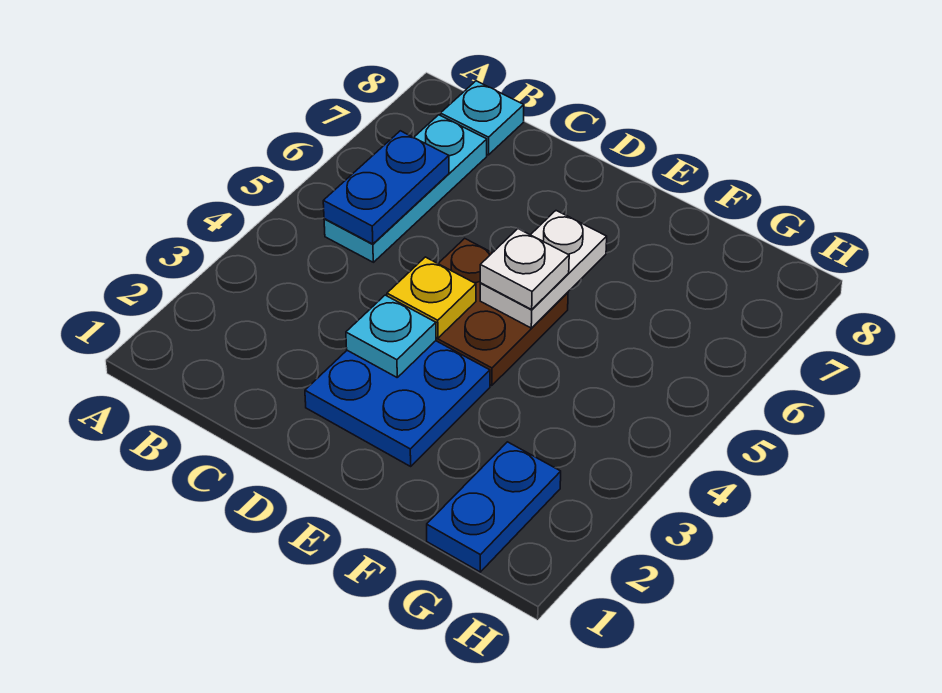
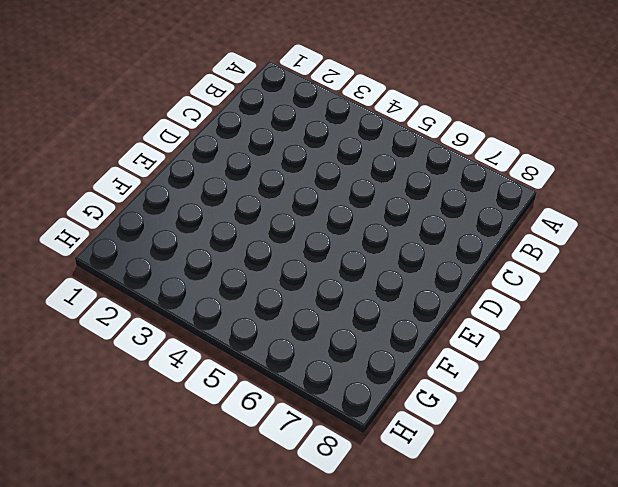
none -> cyan 1x3 plate [324,115,487,262]
none -> cyan 1x1 plate [441,81,524,155]

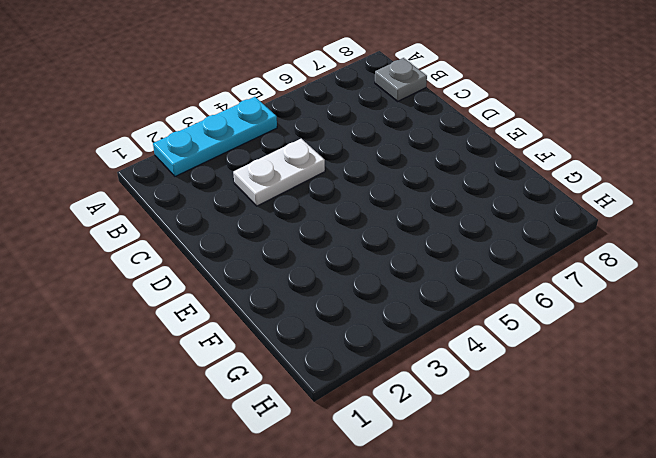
cyan 1x3 plate [153,97,277,176] -> cyan 1x3 plate moved to [324,115,487,262]
grey 1x1 plate [375,58,427,101] -> cyan 1x1 plate [441,81,524,155]
white 1x2 plate [233,139,325,206] -> white 1x2 plate moved to [480,211,607,328]
none -> blue 2x2 plate [305,341,490,466]
none -> brown 2x2 plate [436,238,568,385]

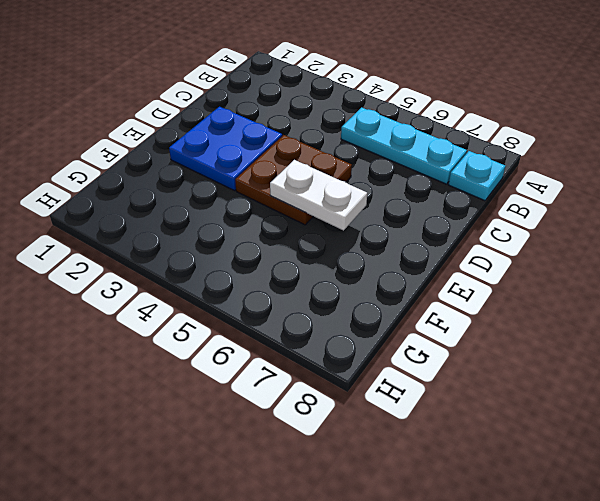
none -> blue 1x2 plate [427,442,561,572]
none -> blue 1x2 plate [323,131,449,244]

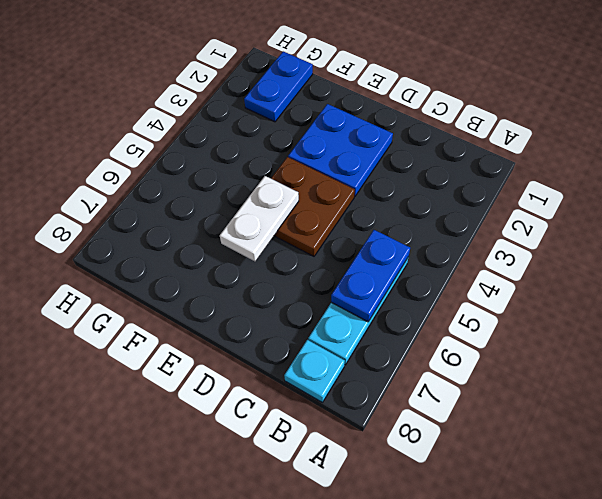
none -> cyan 1x1 plate [346,295,436,377]
none -> yellow 1x1 plate [387,257,476,338]

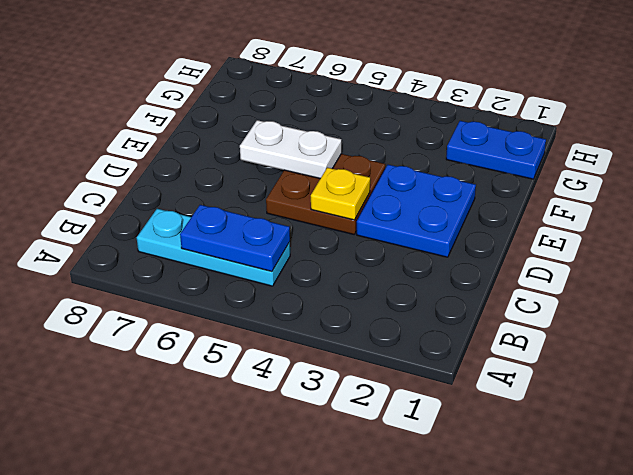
none -> cyan 1x1 plate [441,81,524,155]
none -> cyan 1x1 plate [346,295,436,377]

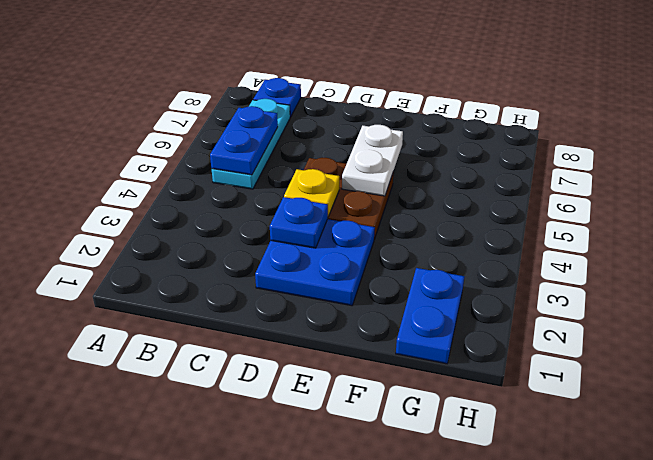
blue 1x1 plate [253,78,301,117] -> cyan 1x1 plate [441,81,524,155]
blue 1x1 plate [270,197,328,248] -> cyan 1x1 plate [346,295,436,377]
none -> white 1x1 plate [480,229,569,309]

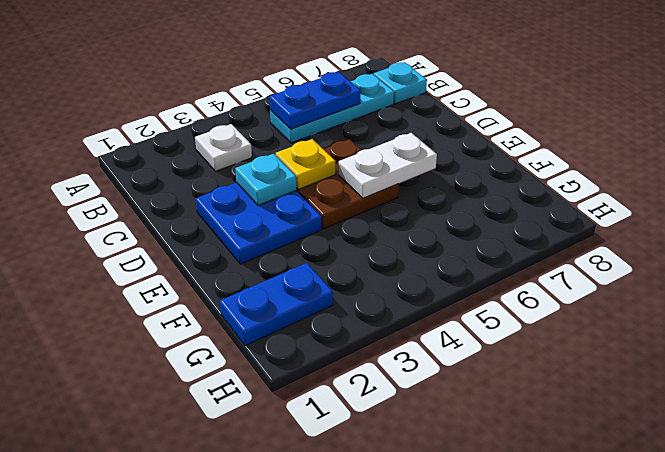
white 1x1 plate [195,124,252,171] -> white 1x1 plate moved to [480,229,569,309]

